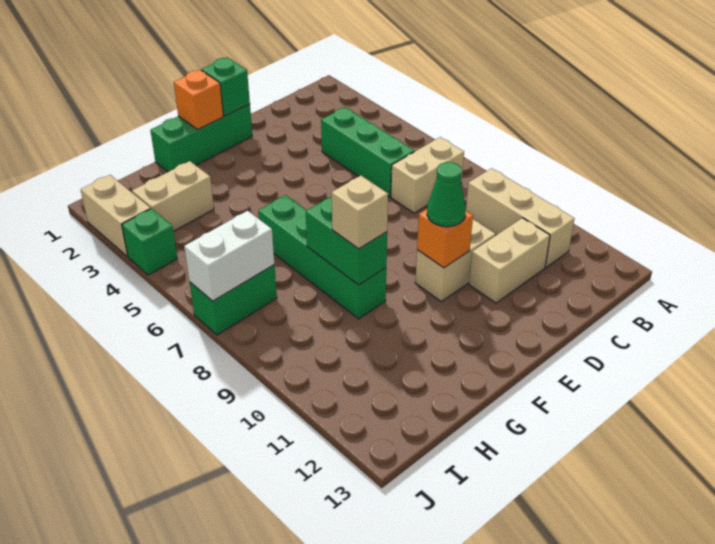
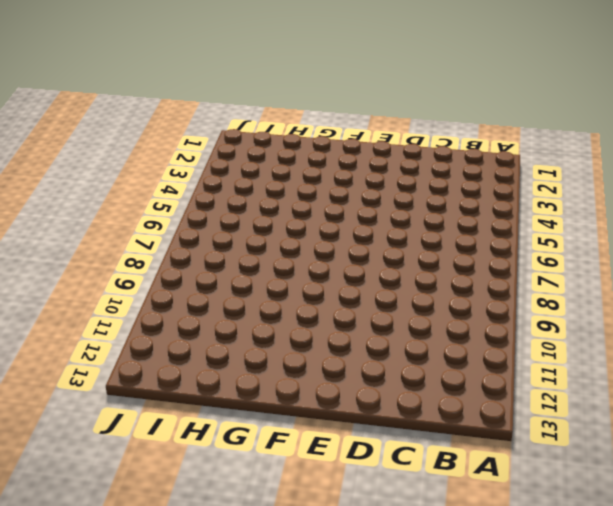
none -> tan 1x2 brick [391,137,464,213]
none -> tan 1x3 brick [466,168,574,267]
none -> green 1x3 brick [321,107,414,197]

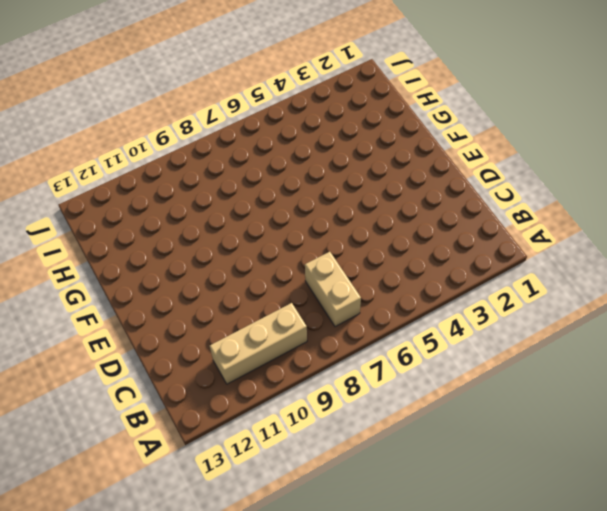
none -> green 1x3 brick [321,107,414,197]
none -> tan 1x2 brick [469,218,550,303]
none -> tan 1x2 brick [415,219,496,302]

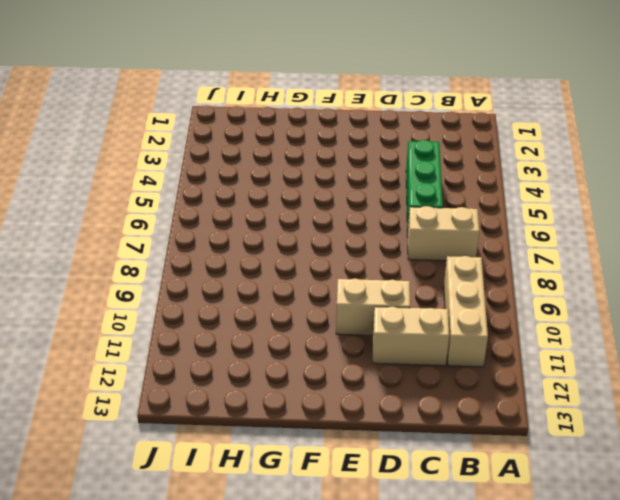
none -> green 1x3 brick [150,104,252,172]
none -> green 1x4 brick [258,195,386,319]
none -> tan 1x2 brick [132,161,214,231]

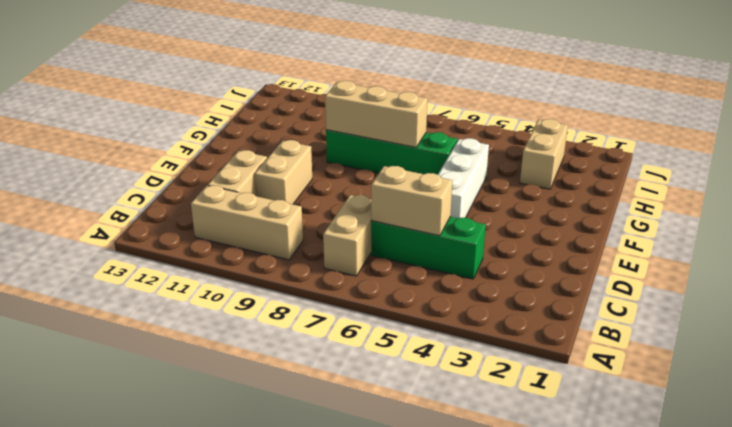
tan 1x2 brick [371,166,452,236] -> tan 1x2 brick moved to [81,175,151,256]
white 1x3 brick [438,138,489,218] -> none
tan 1x3 brick [325,81,428,147] -> green 1x2 brick [306,196,387,285]
none -> green 1x3 brick [150,104,252,172]
none -> green 1x2 brick [190,265,277,335]
none -> green 1x1 brick [122,209,177,275]

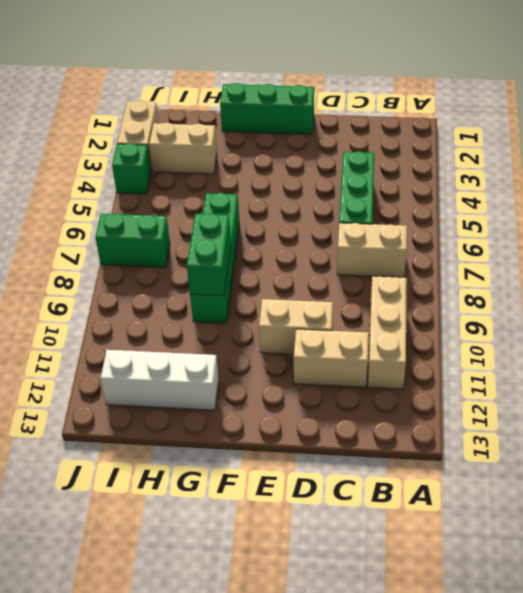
white 1x3 brick [101,350,219,410] -> none
none -> green 1x1 brick [201,57,250,116]
none -> orange 1x1 brick [417,209,473,268]
none -> orange 1x1 brick [174,70,223,130]

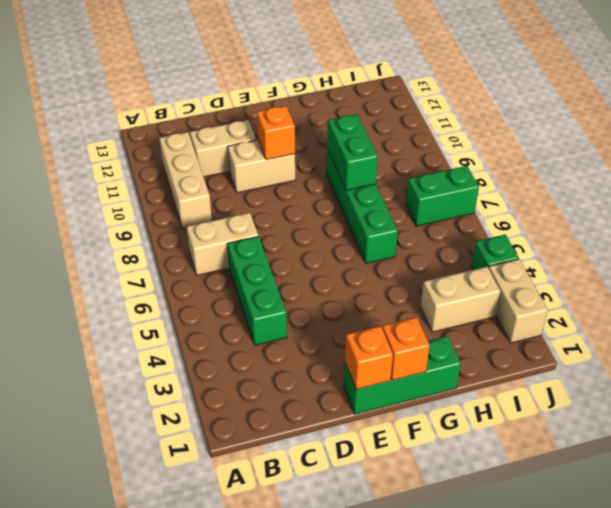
orange 1x1 brick [345,326,393,389] -> green 1x1 brick [201,57,250,116]
none -> white 1x2 brick [184,211,274,301]
none -> green 1x1 cone [427,162,466,227]
none -> tan 1x1 brick [331,175,388,249]

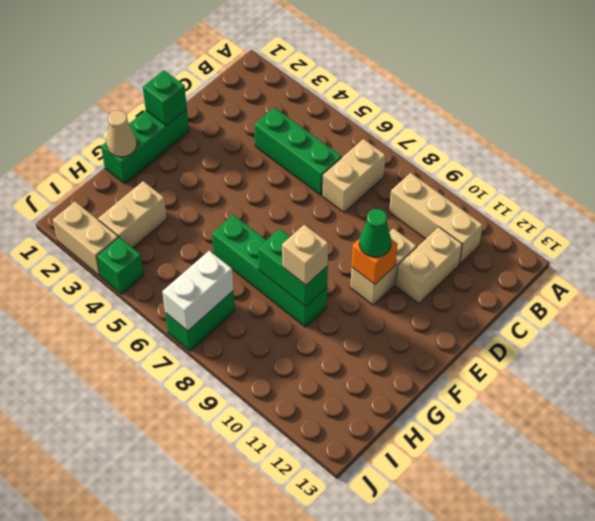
tan 1x1 cone [107,111,137,157] -> none
none -> orange 1x1 brick [174,70,223,130]

